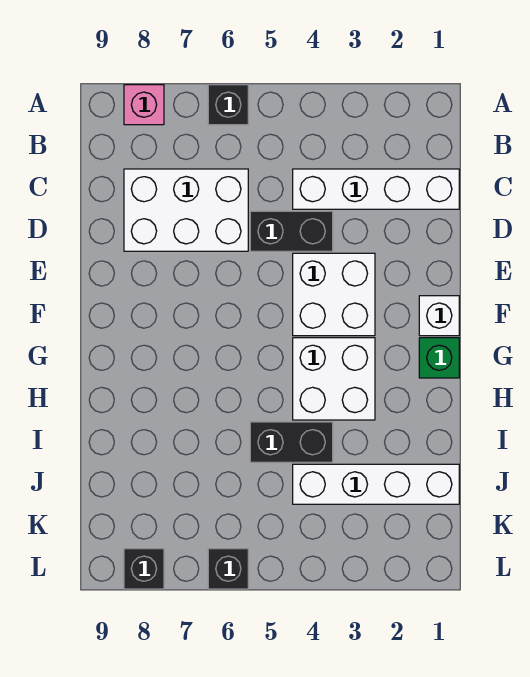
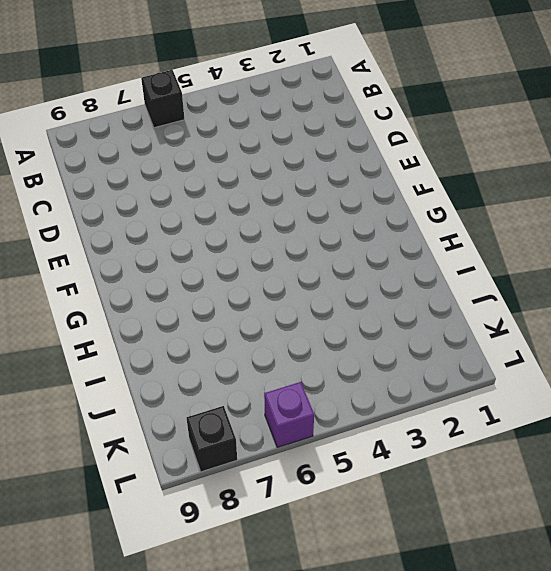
purple 1x1 brick [264,382,314,447] -> black 1x1 brick [208,549,248,589]
none -> pink 1x1 brick [124,85,164,125]
none -> white 1x4 brick [293,169,459,209]
none -> white 2x3 brick [124,169,248,251]

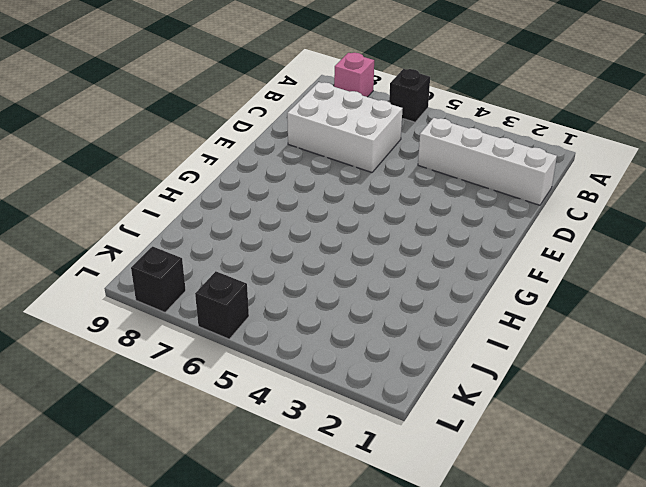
none -> black 1x2 brick [250,211,333,251]
none -> white 2x2 brick [293,253,375,336]
none -> white 1x1 brick [419,296,459,336]

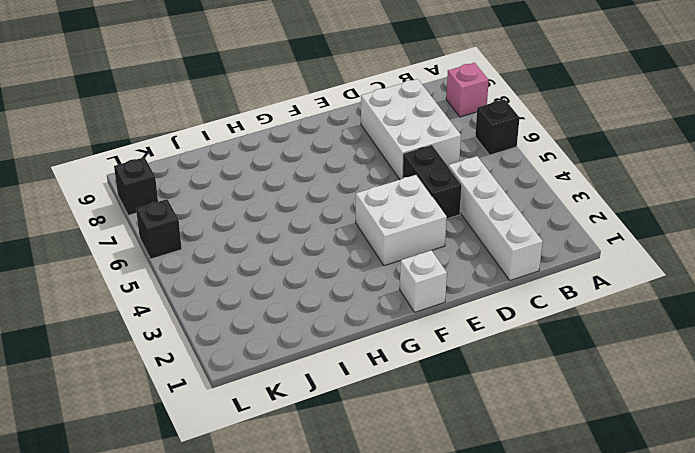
none -> green 1x1 brick [419,338,459,378]
none -> white 2x2 brick [293,338,375,420]
none -> black 1x2 brick [250,422,333,462]

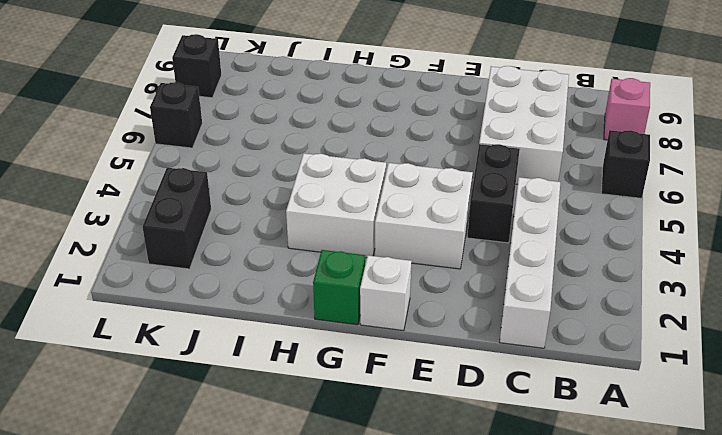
black 1x2 brick [143,168,211,269] -> black 1x2 brick moved to [250,422,333,462]
none -> white 1x4 brick [293,464,459,504]

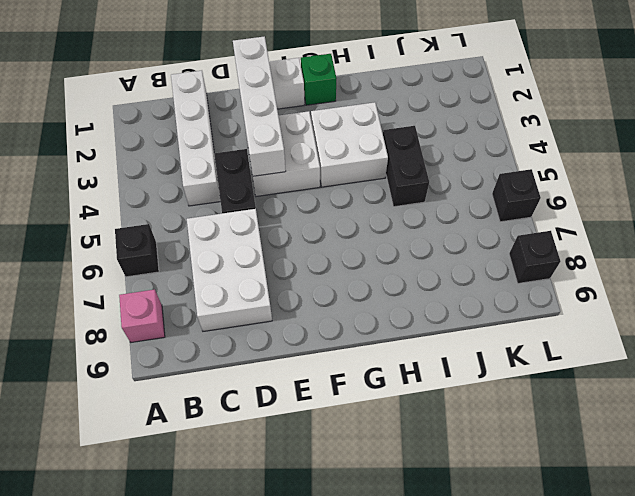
white 1x4 brick [233,36,286,176] -> white 1x4 brick moved to [293,464,459,504]

